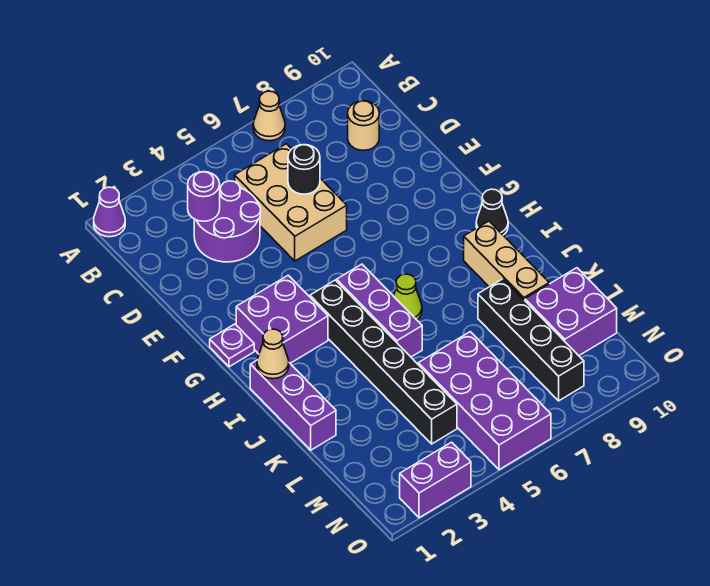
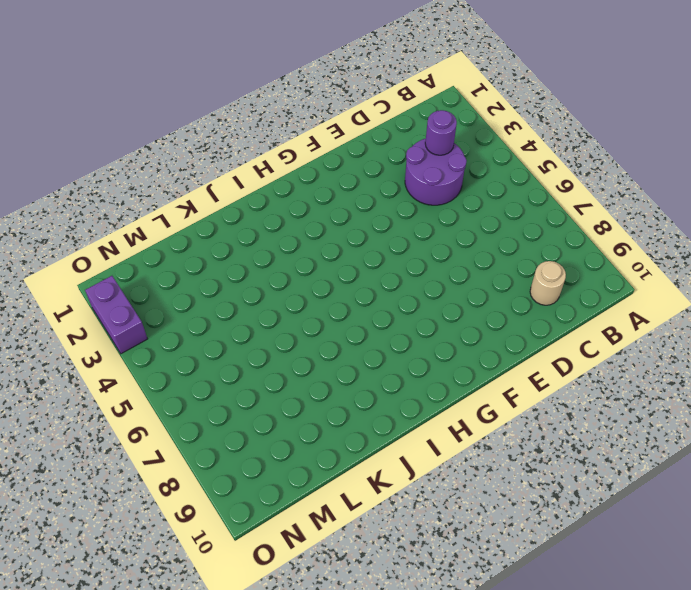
none -> purple 1x1 cone [94,187,125,237]
none -> tan 1x1 cone [253,91,285,141]
none -> tan 2x3 brick [235,144,347,261]

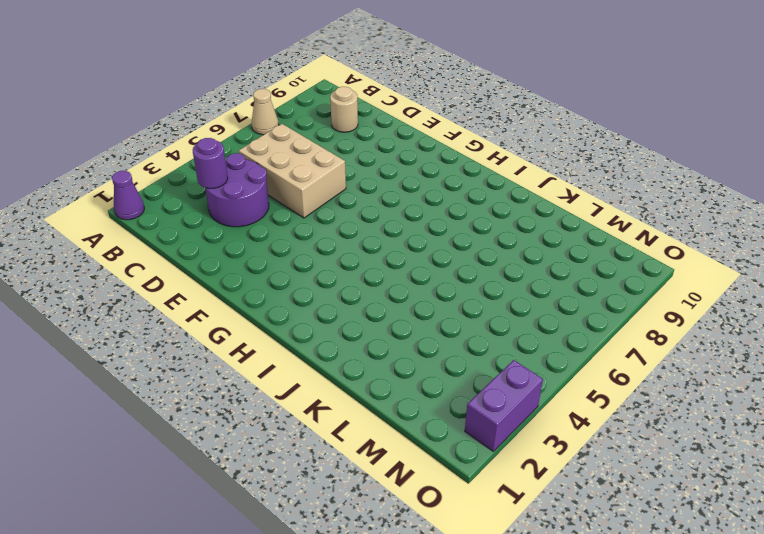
none -> purple 1x1 plate [210,324,254,367]
none -> purple 2x2 brick [236,275,328,363]
none -> black 1x6 brick [310,280,457,444]

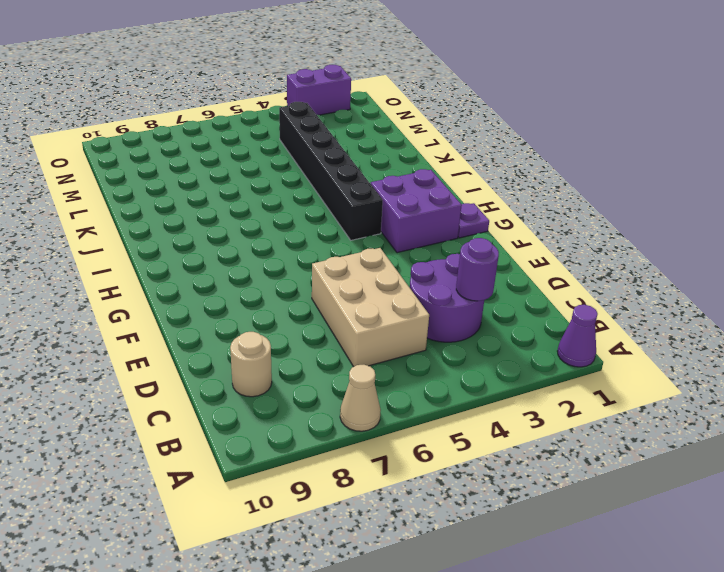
none -> purple 1x3 brick [337,264,422,357]
none -> black 1x1 cone [476,189,508,235]
none -> purple 1x3 brick [250,360,336,450]

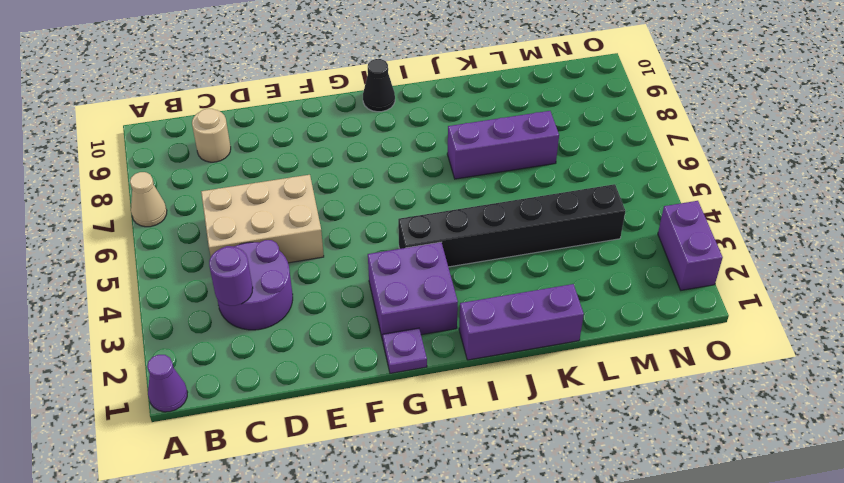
purple 1x3 brick [447,111,559,179] -> purple 1x3 brick moved to [337,264,422,357]
none -> lime 1x1 cone [394,274,422,320]
none -> tan 1x3 brick [464,221,549,300]
none -> black 1x4 brick [478,279,584,401]

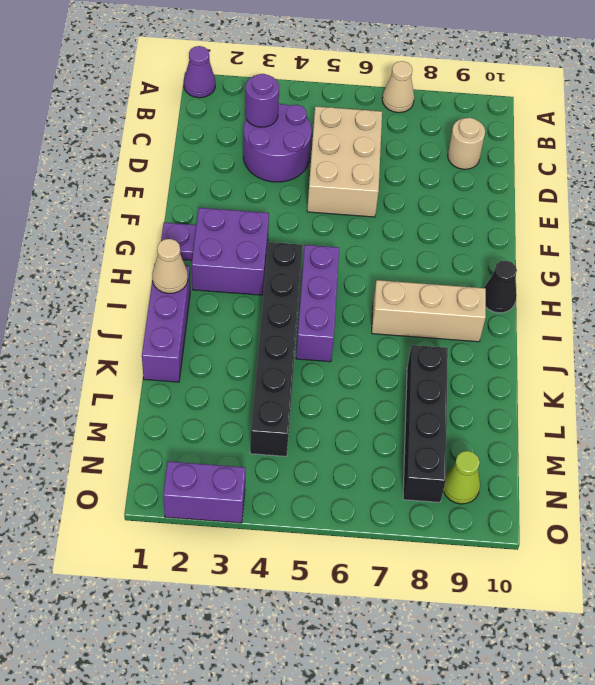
tan 1x3 brick [372,280,486,342] -> tan 1x3 brick turned to [464,221,549,300]
lime 1x1 cone [443,451,480,504] -> lime 1x1 cone moved to [394,274,422,320]
none -> purple 2x4 brick [418,332,551,470]
none -> purple 2x2 brick [525,268,617,356]
none -> black 1x1 round brick [288,145,320,194]

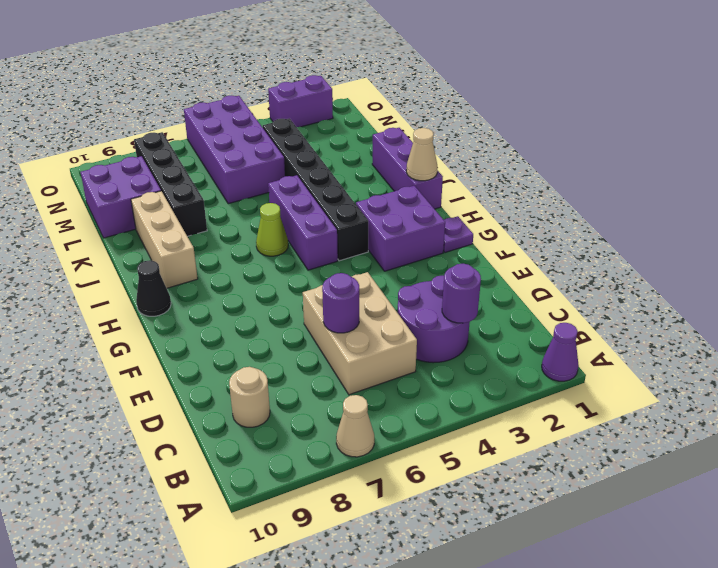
purple 1x1 round brick [322,273,359,333] -> black 1x1 round brick [288,145,320,194]

